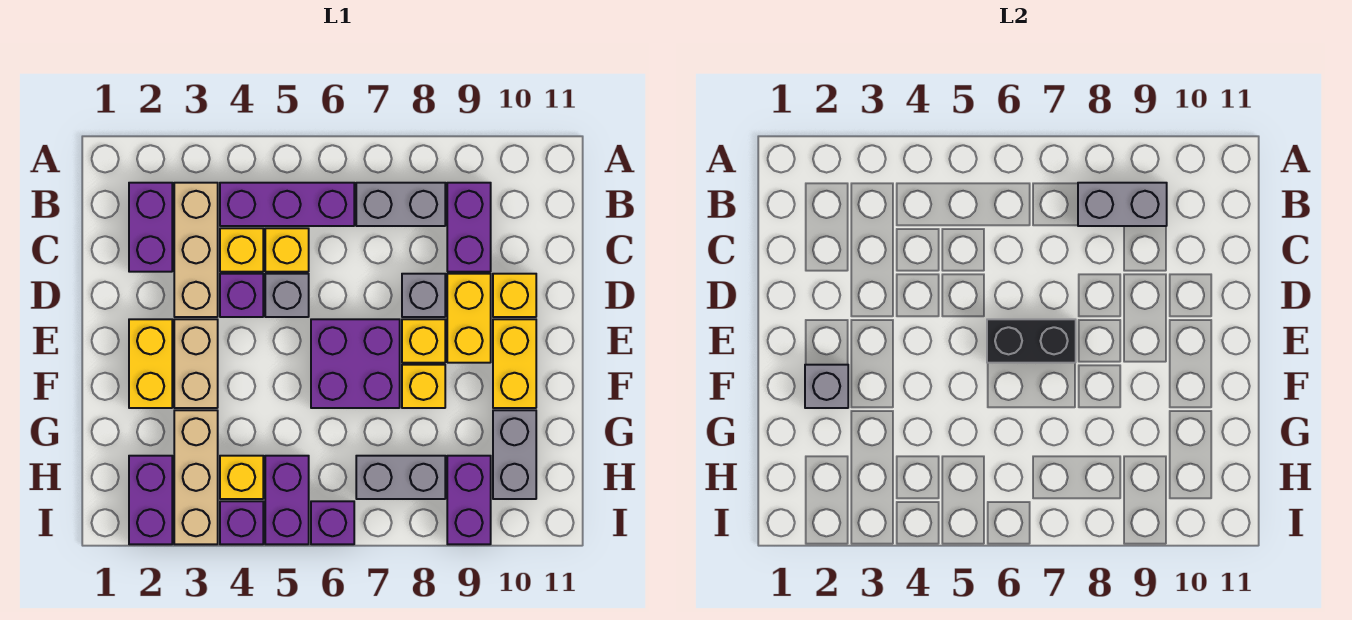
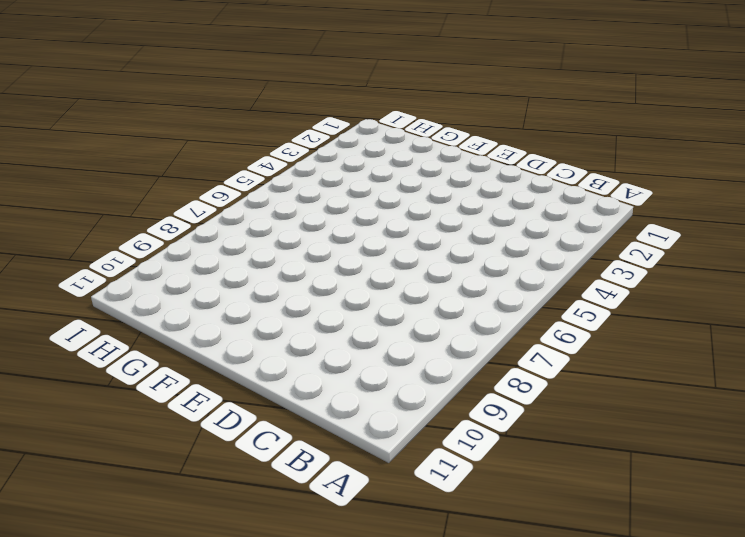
none -> purple 1x2 brick [129,183,172,272]
none -> tan 1x3 brick [174,183,218,317]
none -> purple 1x3 brick [220,183,354,226]
none -> grey 1x2 brick [356,183,445,226]

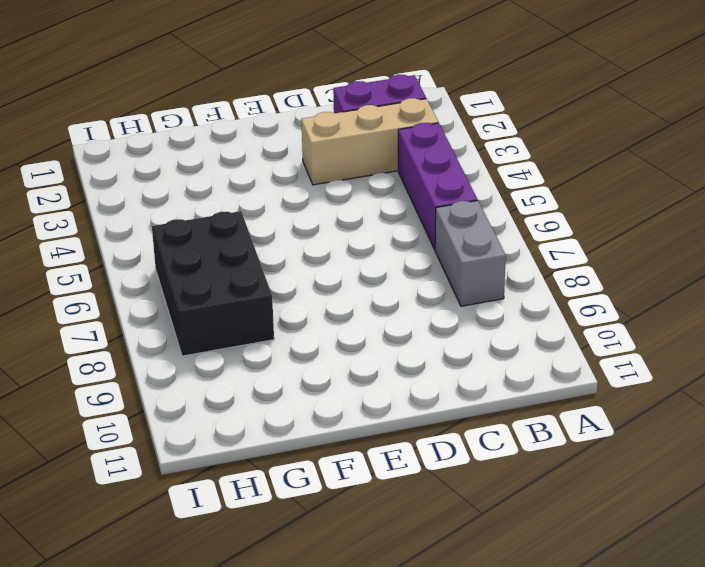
black 2x3 brick [152,211,274,356] -> grey 1x2 brick [356,456,445,499]
none -> purple 1x2 brick [447,183,491,272]
none -> yellow 1x1 brick [220,228,263,272]
none -> yellow 1x1 brick [265,228,309,272]
none -> purple 1x1 brick [220,274,263,317]

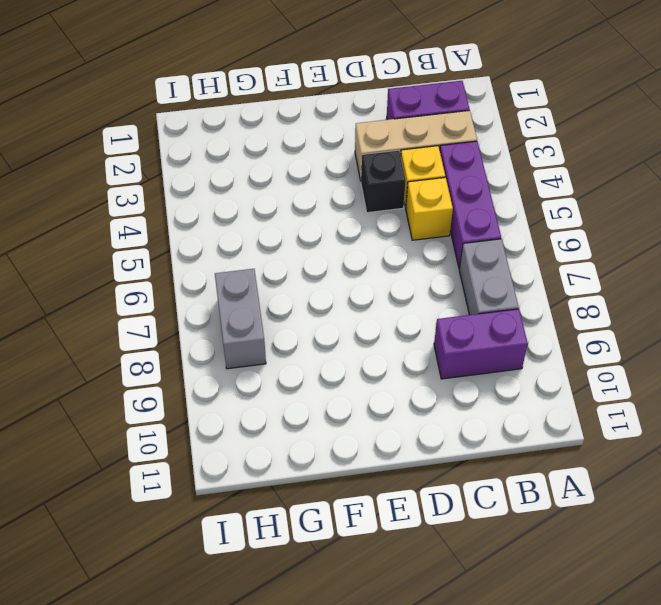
black 1x1 brick [361,150,406,213] -> purple 1x1 brick [220,274,263,317]
none -> grey 1x1 brick [265,274,309,317]
none -> grey 1x1 brick [402,274,445,317]
none -> yellow 1x2 brick [447,274,491,363]
none -> yellow 1x1 brick [493,274,536,317]

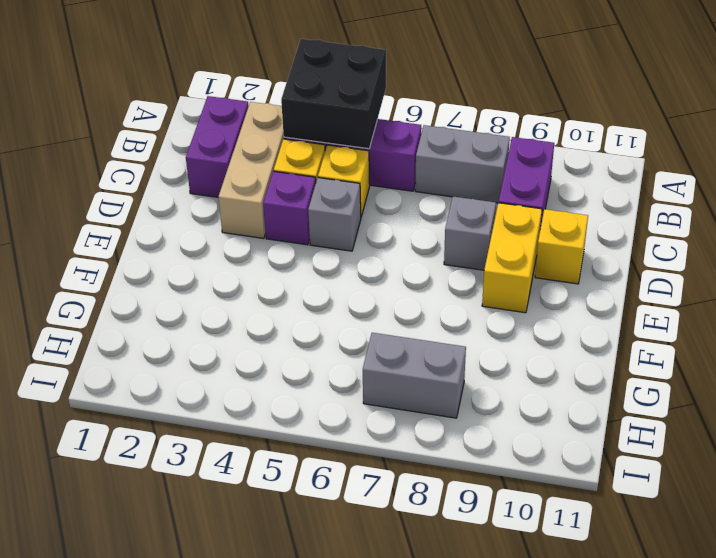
black 2x2 brick [281,39,386,149] -> none
none -> yellow 1x2 brick [129,319,172,408]
none -> tan 1x2 brick [174,319,218,408]
none -> purple 2x2 brick [311,319,400,408]
none -> yellow 1x1 brick [402,319,445,363]

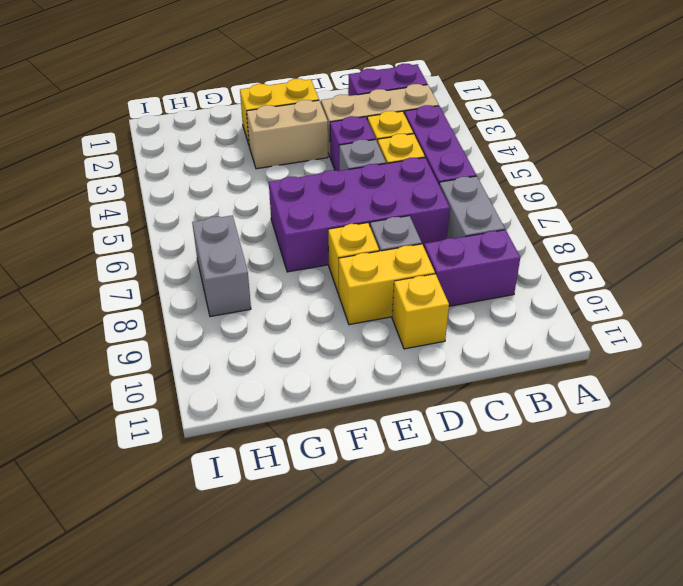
purple 2x4 brick [269,158,450,272] -> purple 2x2 brick [311,319,400,408]
none -> yellow 1x2 brick [493,319,536,408]
none -> yellow 1x1 brick [402,365,445,408]
none -> tan 1x3 brick [174,410,218,544]
none -> grey 1x2 brick [493,410,536,499]

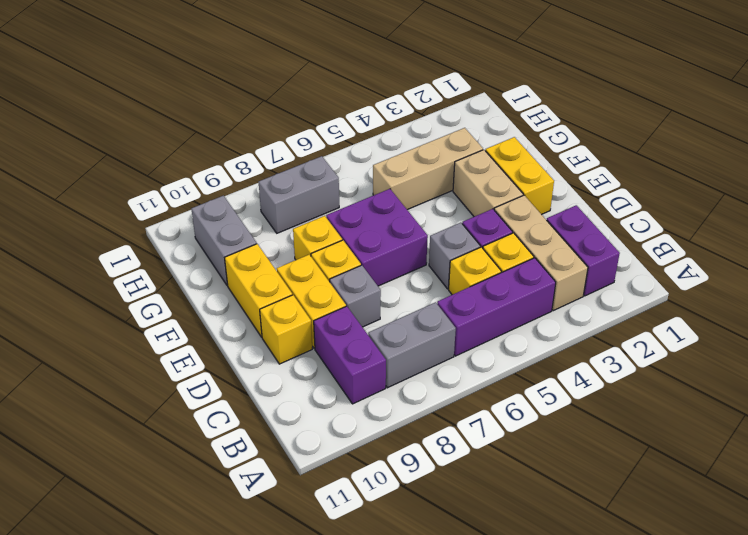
tan 1x3 brick [373,128,483,210] -> tan 1x3 brick turned to [174,410,218,544]
none -> purple 1x2 brick [129,456,172,544]
none -> yellow 1x1 brick [220,456,263,499]
none -> purple 1x2 brick [265,456,309,544]
none -> purple 1x2 brick [447,456,491,544]

